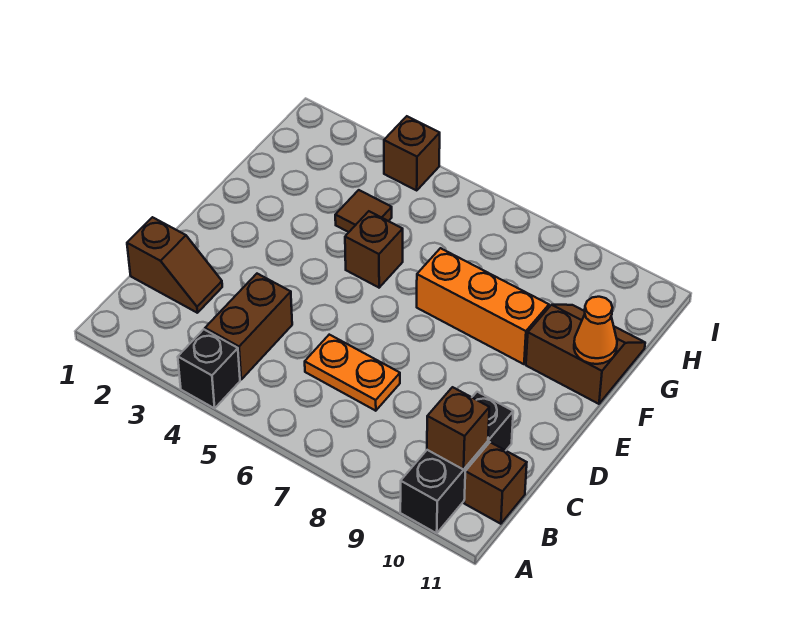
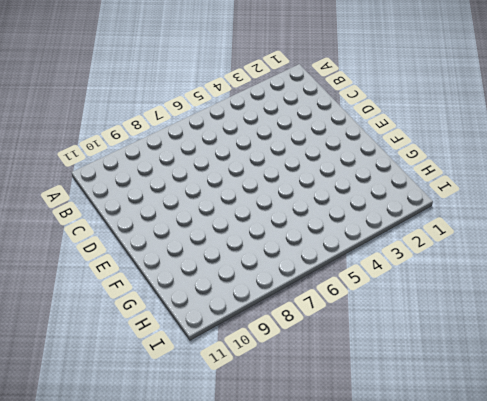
none -> black 1x1 brick [178,329,240,408]
none -> black 1x3 brick [400,392,513,533]
none -> brown 1x2 brick [205,274,292,379]

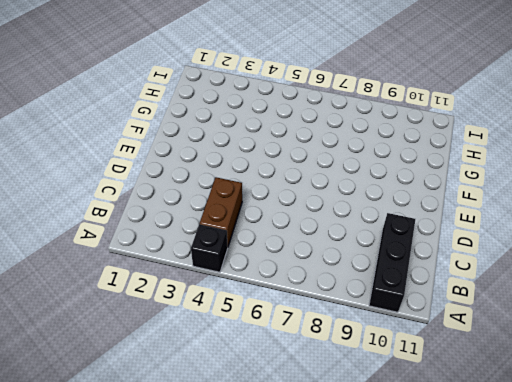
none -> brown 1x1 brick [464,442,527,524]
none -> brown 1x2 slope [127,217,222,313]
none -> orange 1x2 plate [305,335,400,411]

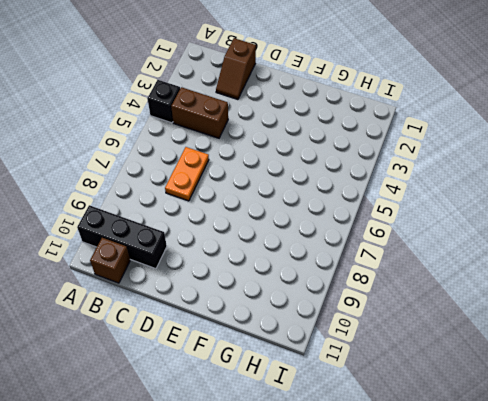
none -> brown 1x1 brick [345,211,403,288]
none -> orange 1x3 brick [417,248,549,364]
none -> brown 2x2 slope [526,305,645,404]

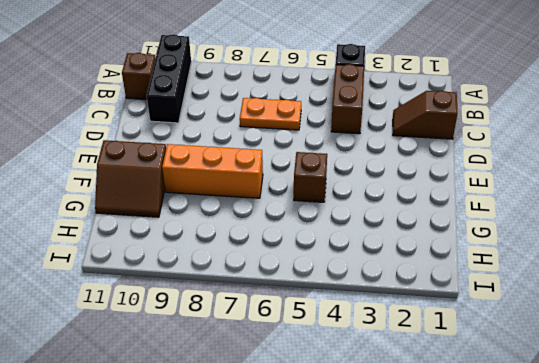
none -> brown 1x1 tile [335,190,392,232]
none -> brown 1x1 brick [384,116,440,190]
none -> brown 1x1 brick [427,387,489,470]

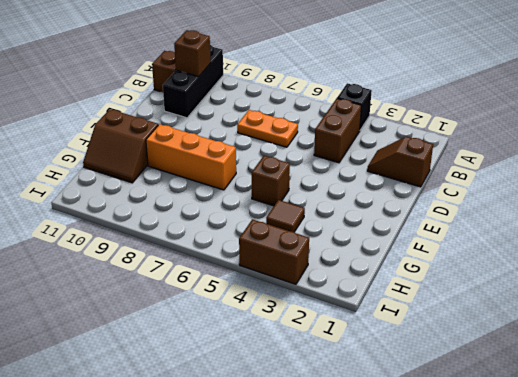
brown 1x2 brick [239,219,309,284] -> brown 1x1 brick [384,116,440,190]
none -> orange 1x1 cone [574,297,617,364]

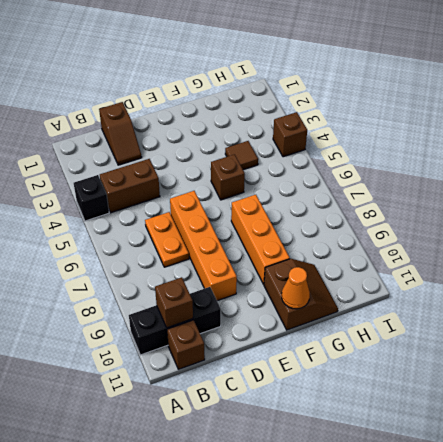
orange 1x4 brick [170,191,237,301] -> none

